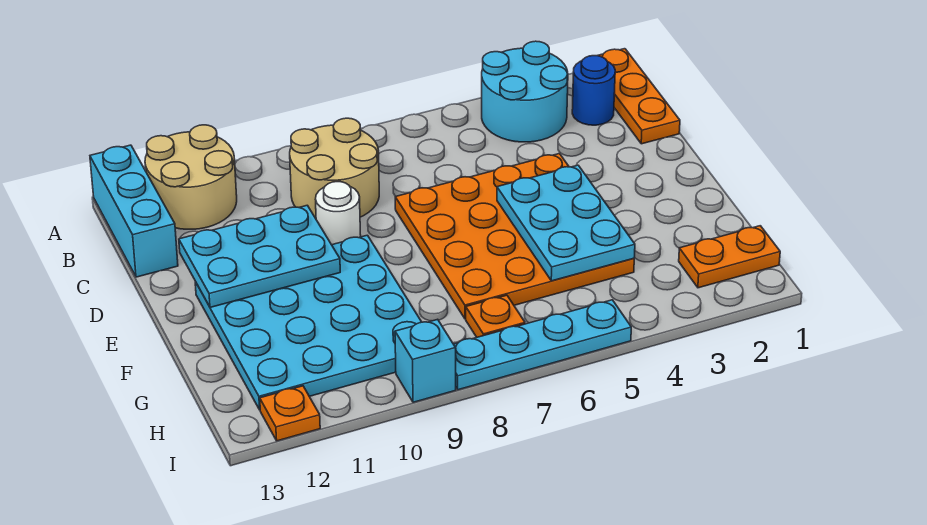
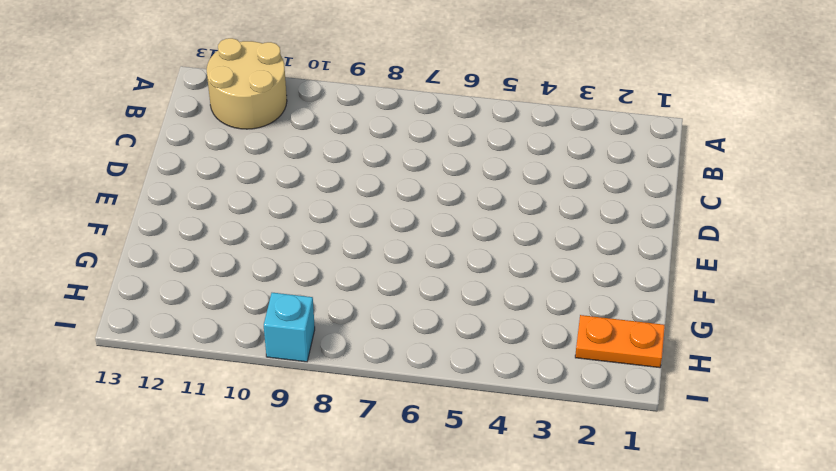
none -> orange 1x3 plate [598,49,680,144]
none -> cyan 2x2 round brick [482,41,568,142]
none -> cyan 1x3 brick [90,145,178,277]

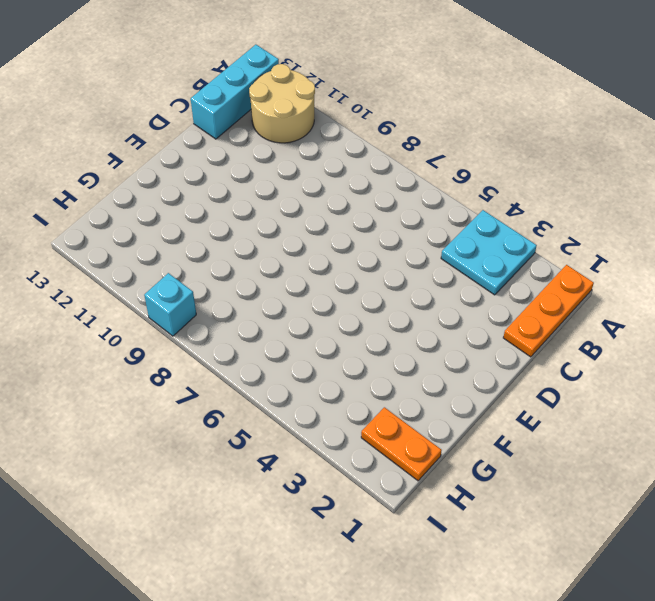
cyan 2x2 plate [441,210,537,295] -> cyan 2x2 round brick [482,41,568,142]
none -> blue 1x1 round brick [572,56,615,125]
none -> tan 2x2 round brick [290,118,379,218]
none -> orange 4x4 plate [395,154,634,319]

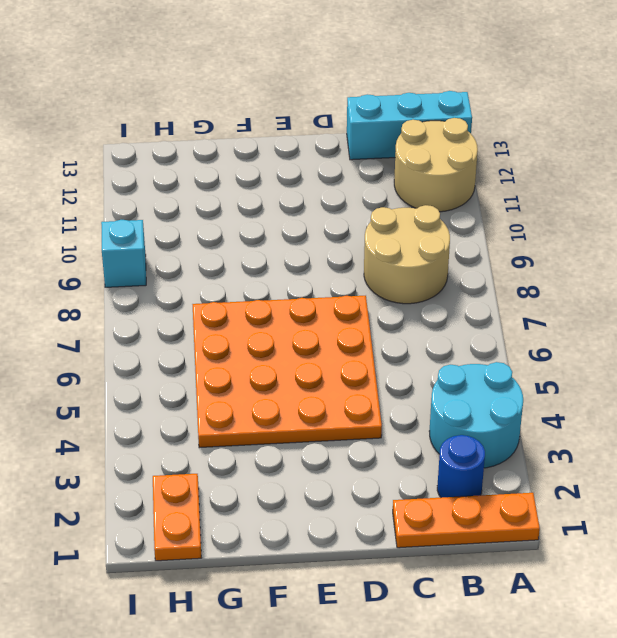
none -> white 1x1 round brick [316,182,361,245]
none -> cyan 4x4 plate [195,235,421,410]
none -> orange 1x1 plate [466,295,525,337]

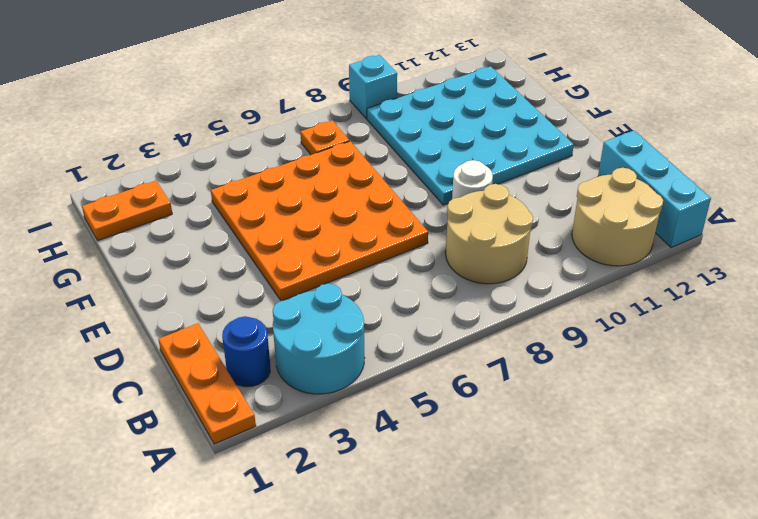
none -> cyan 1x4 plate [454,300,631,390]
none -> orange 1x1 plate [260,386,320,441]
none -> cyan 2x3 plate [179,205,340,307]

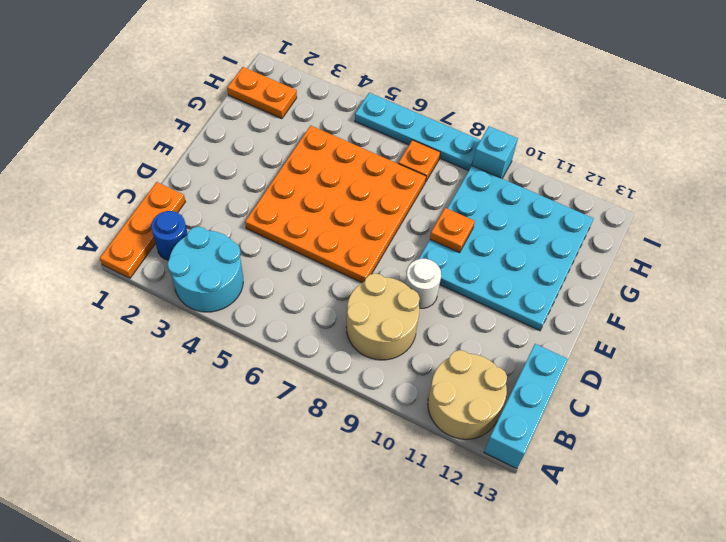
orange 1x1 plate [430,208,475,253] -> orange 1x1 plate moved to [260,386,320,441]
none -> cyan 2x3 plate [179,205,340,307]
none -> cyan 2x3 plate [497,165,635,281]

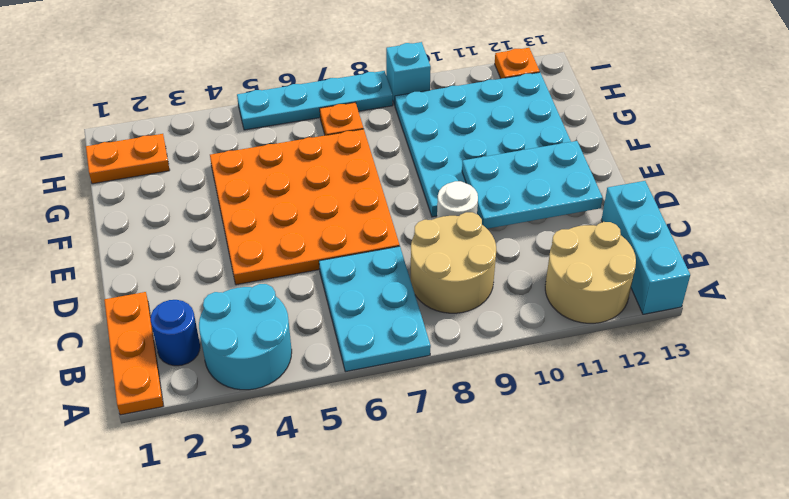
cyan 2x3 plate [319,246,431,372] -> cyan 2x3 plate moved to [497,165,635,281]

